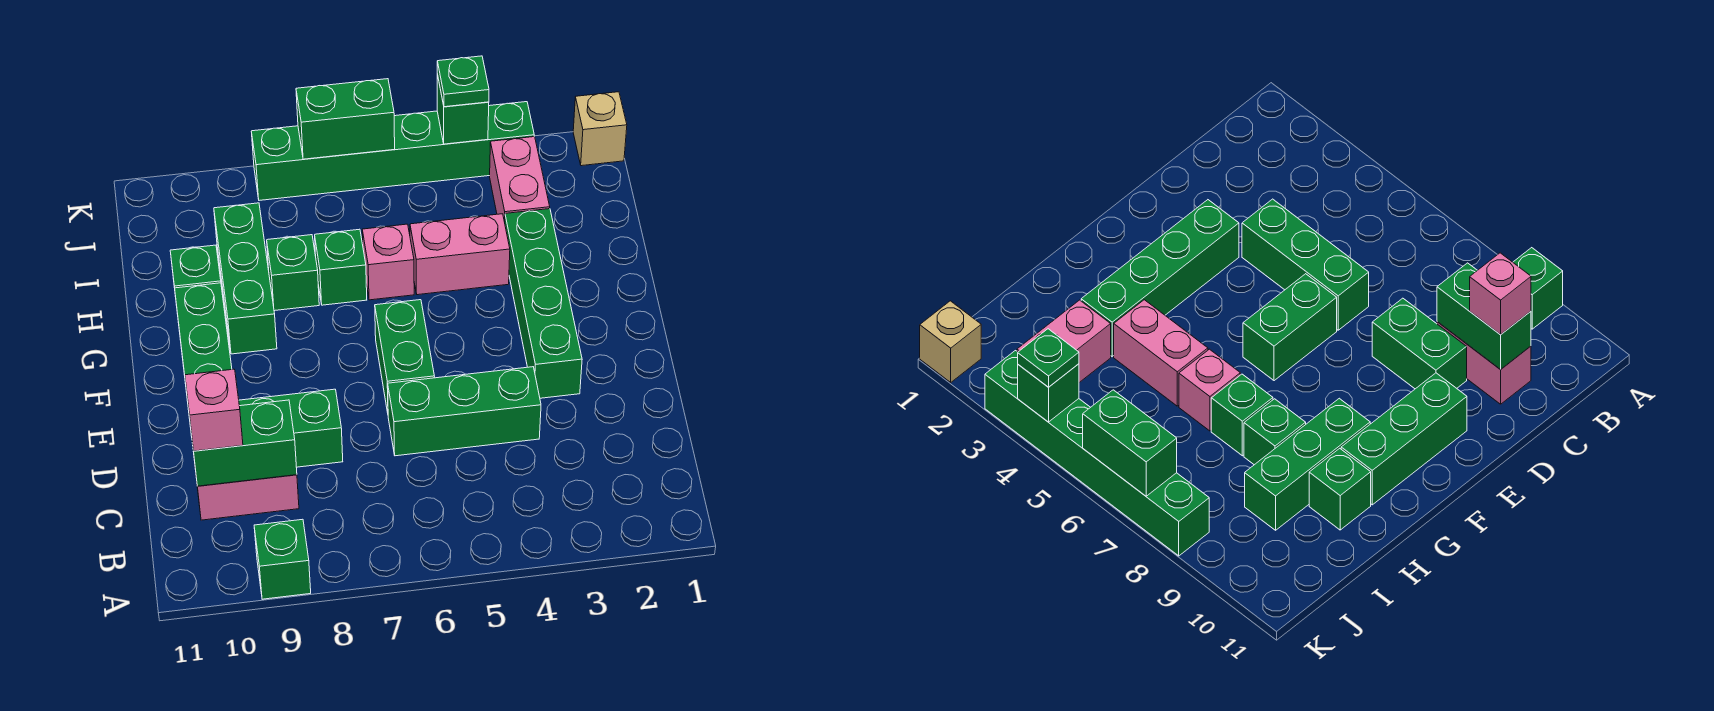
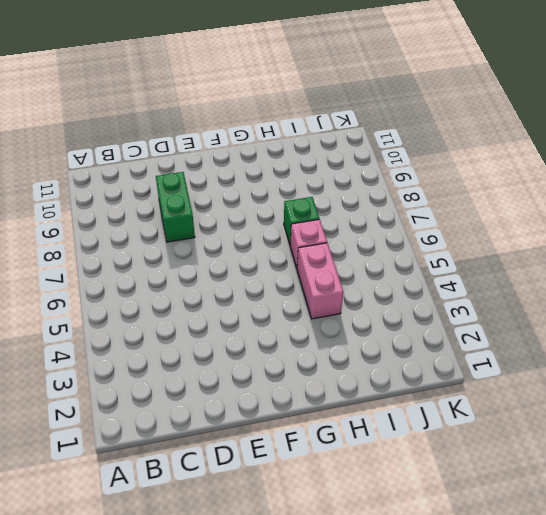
none -> green 1x1 brick [254,519,311,599]
none -> pink 1x2 brick [197,475,299,520]
none -> green 1x3 brick [388,367,541,456]

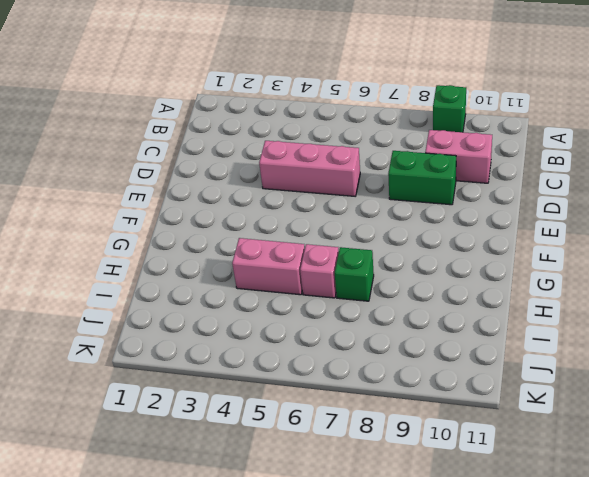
pink 1x3 brick [259,141,360,196] -> green 1x3 brick [388,367,541,456]
none -> green 1x4 brick [505,209,582,398]
none -> green 1x2 brick [375,300,435,413]
none -> green 1x3 brick [175,283,232,436]

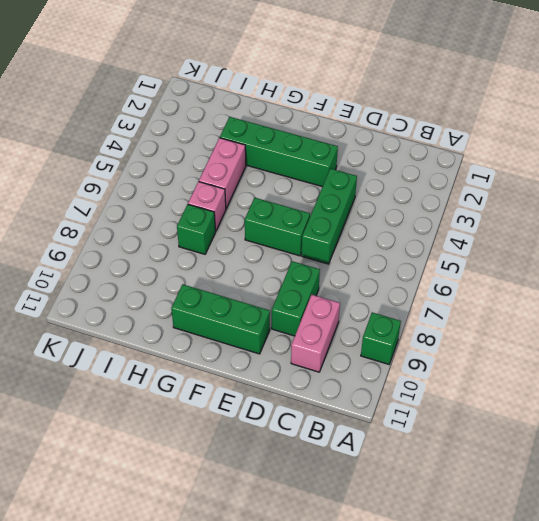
none -> green 1x3 brick [214,203,277,354]
none -> green 1x1 brick [267,235,319,311]
none -> green 1x1 brick [170,245,221,297]

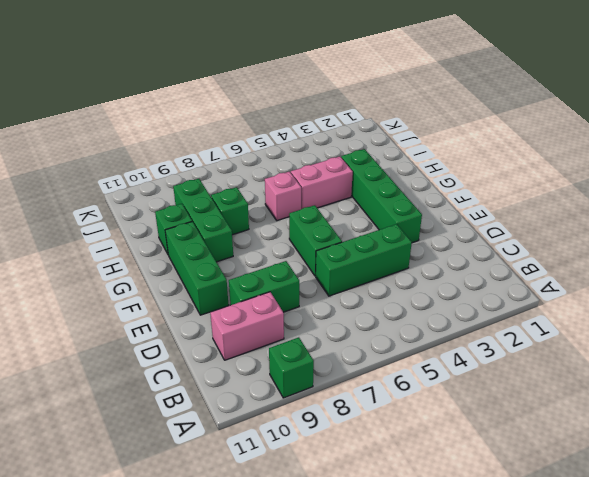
none -> green 1x1 brick [315,229,367,305]
none -> pink 1x2 brick [490,137,550,222]
none -> tan 1x1 brick [573,92,627,166]

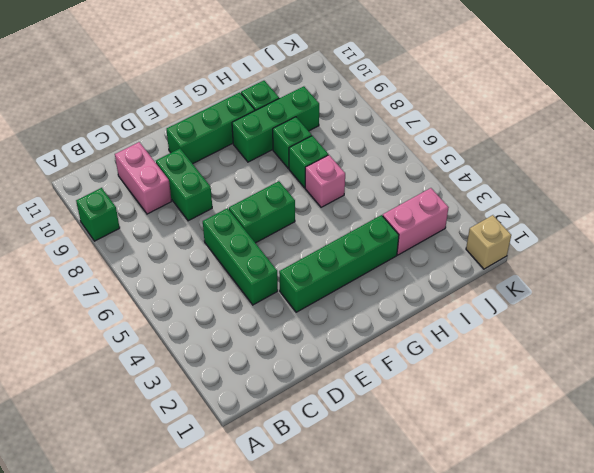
none -> pink 1x2 brick [410,214,510,295]
none -> green 1x6 brick [251,102,534,200]
none -> green 1x2 brick [192,400,297,486]

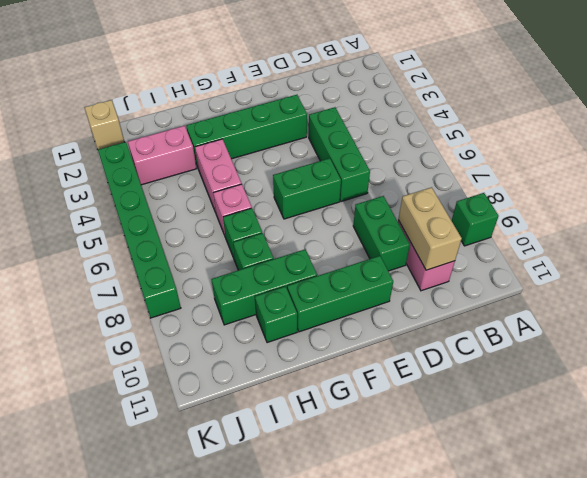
tan 1x2 brick [398,187,462,270] -> green 1x2 brick [192,400,297,486]
none -> green 1x1 brick [437,74,489,144]
none -> green 1x2 brick [296,79,395,159]
none -> pink 1x1 brick [185,369,243,451]

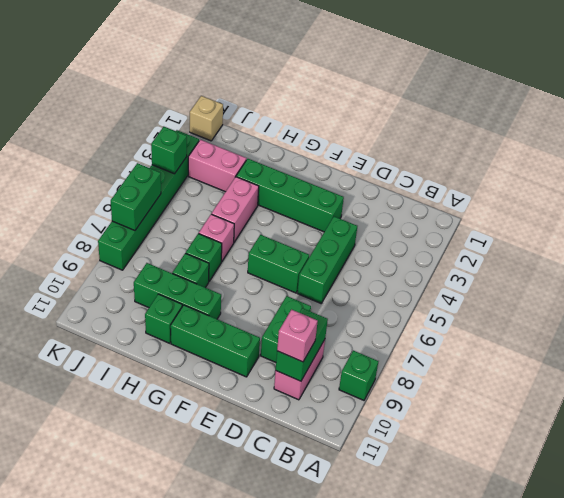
none -> green 1x1 plate [437,56,489,107]

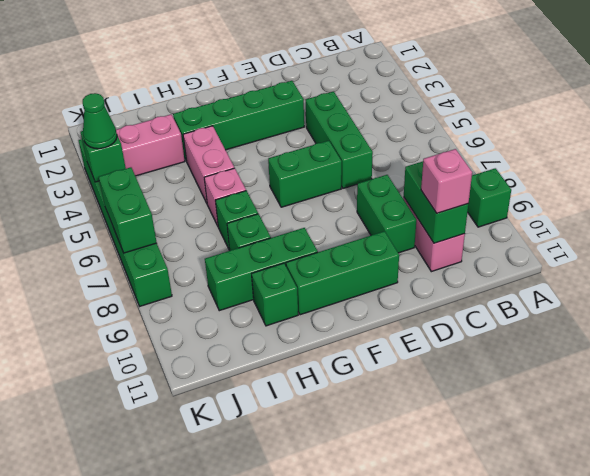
green 1x1 cone [83,93,117,149] -> green 1x1 plate [437,56,489,107]
none -> tan 1x1 brick [573,92,627,166]

